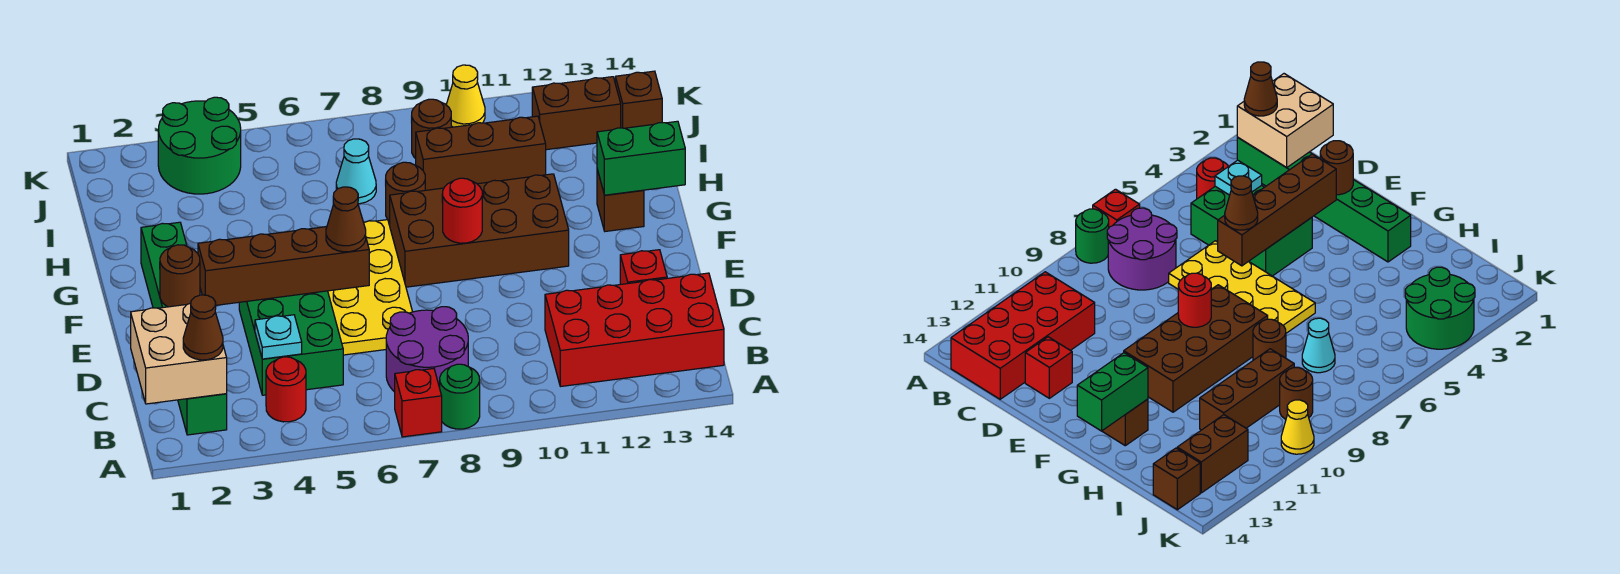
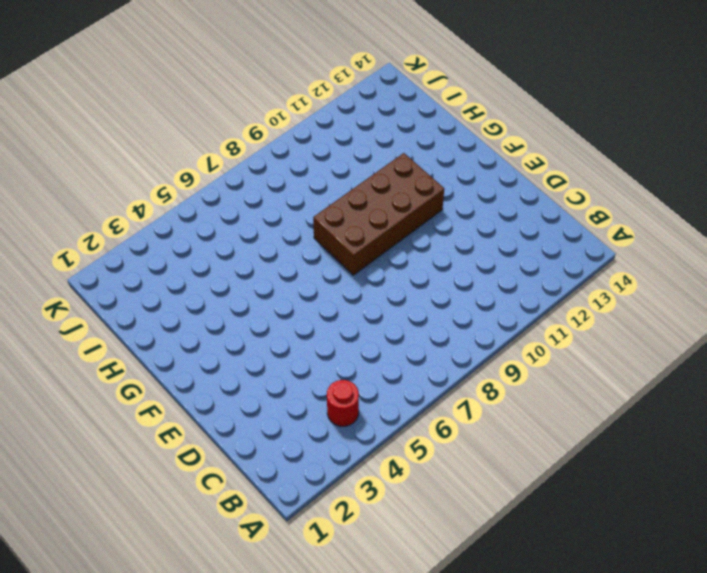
none -> red 1x1 brick [395,369,442,437]
none -> green 1x1 round brick [440,364,480,429]
none -> green 1x6 brick [141,222,227,435]

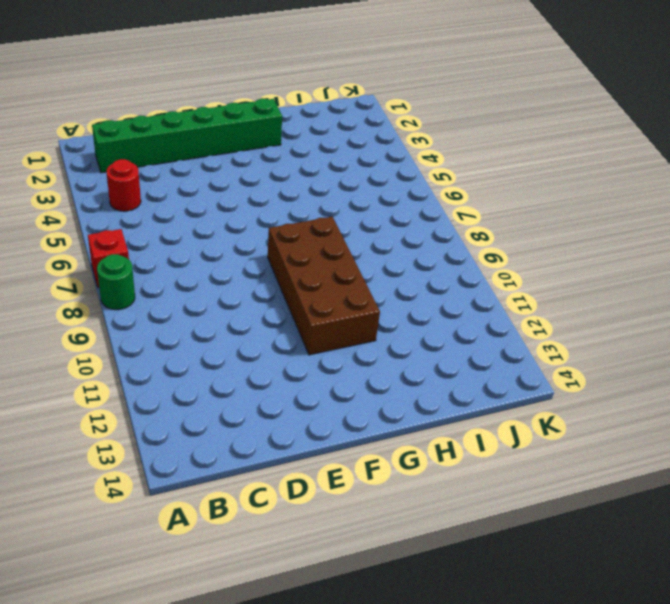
none -> purple 2x2 round brick [386,307,468,392]
none -> red 2x4 brick [545,273,724,387]
none -> green 2x3 brick [239,291,343,395]

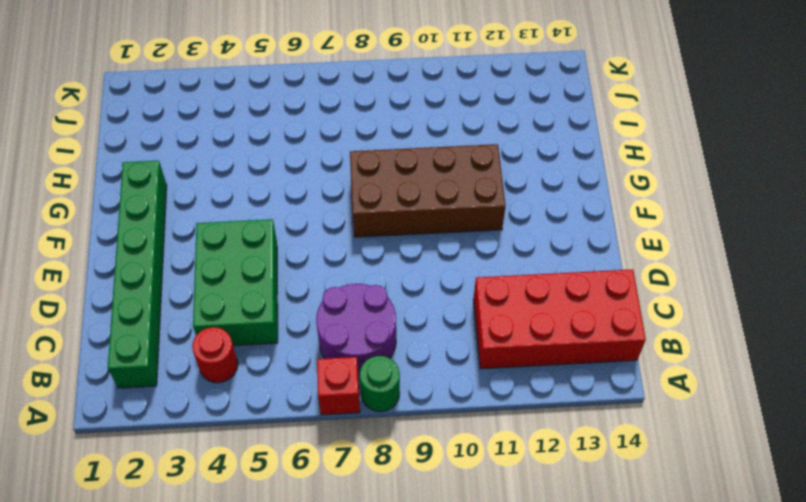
none -> yellow 2x4 plate [328,220,412,355]
none -> red 1x1 brick [620,250,667,284]
none -> brown 1x1 brick [597,170,644,231]

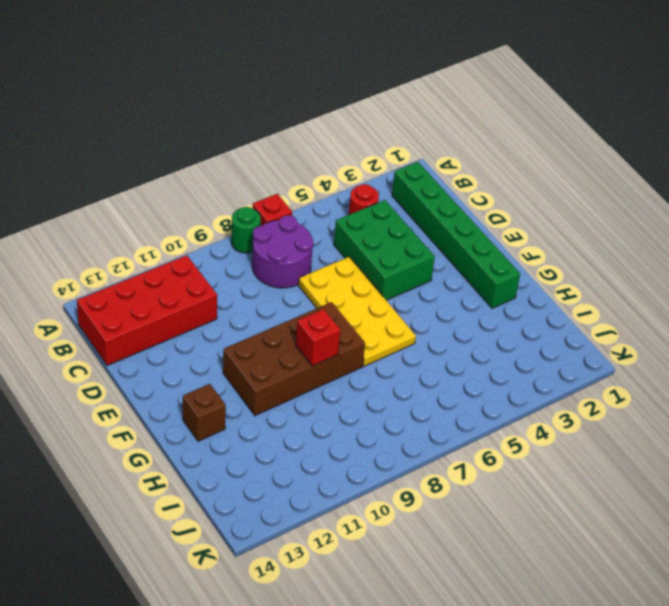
red 1x1 brick [296,309,340,366] -> red 1x1 brick moved to [620,250,667,284]
none -> brown 1x1 round brick [385,162,425,222]
none -> cyan 1x1 cone [336,139,376,204]
none -> brown 1x3 brick [416,116,546,190]

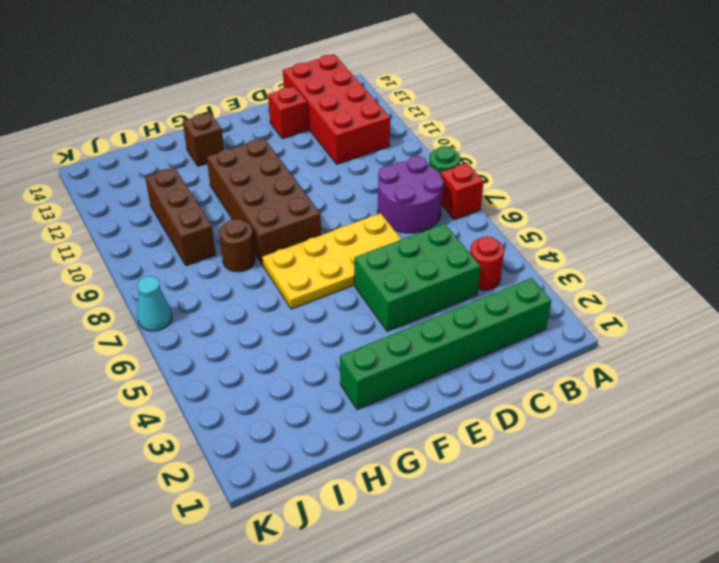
cyan 1x1 cone [137,276,172,331] -> cyan 1x1 cone moved to [336,139,376,204]
none -> green 2x2 round brick [158,97,241,194]
none -> brown 1x1 round brick [411,99,451,158]
none -> brown 1x2 brick [532,77,621,150]

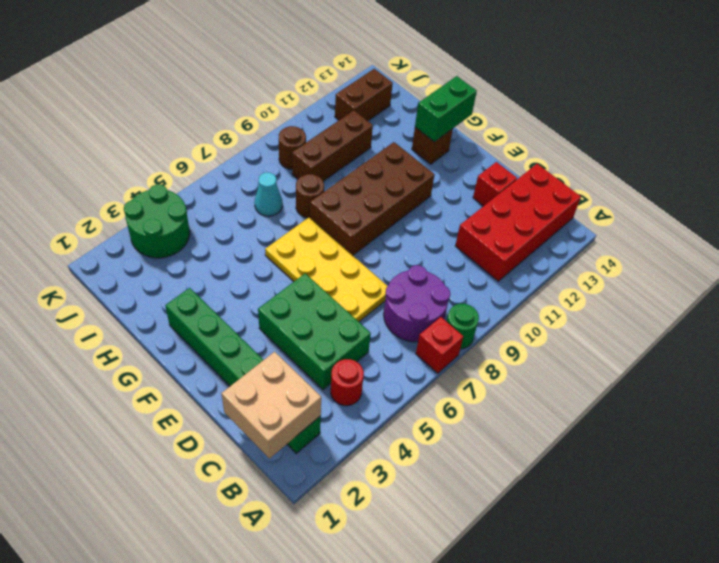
none -> brown 1x1 brick [615,71,662,128]
none -> yellow 1x1 cone [446,65,485,127]
none -> cyan 1x1 plate [255,315,302,359]

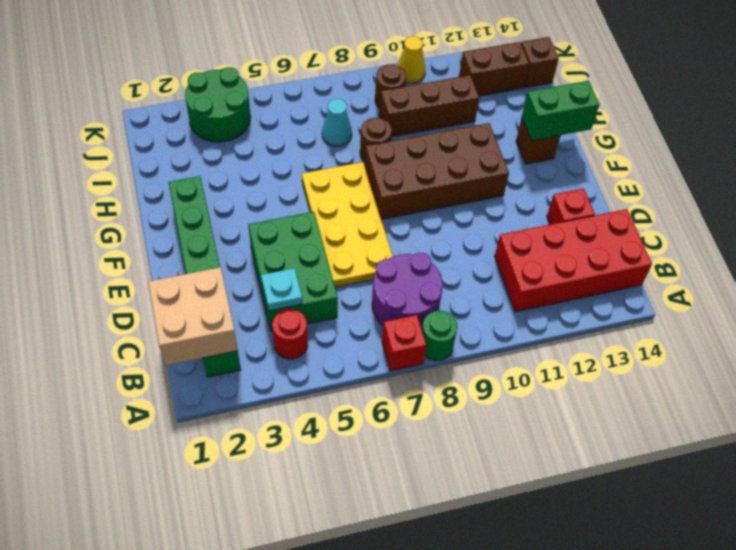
none -> brown 1x1 round brick [160,245,200,307]
none -> brown 1x4 brick [198,227,369,305]
none -> red 1x1 round brick [443,178,482,243]

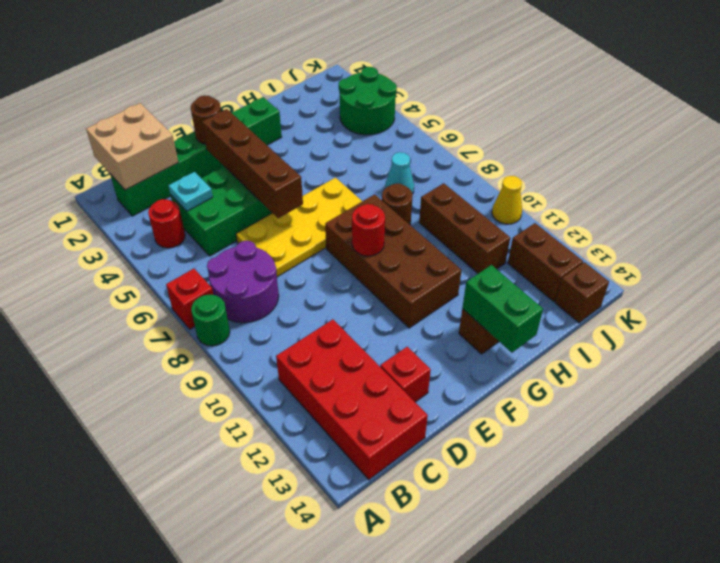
none -> brown 1x1 round brick [411,99,451,158]
none -> brown 1x1 cone [183,295,223,360]
none -> brown 1x1 cone [326,187,366,252]

